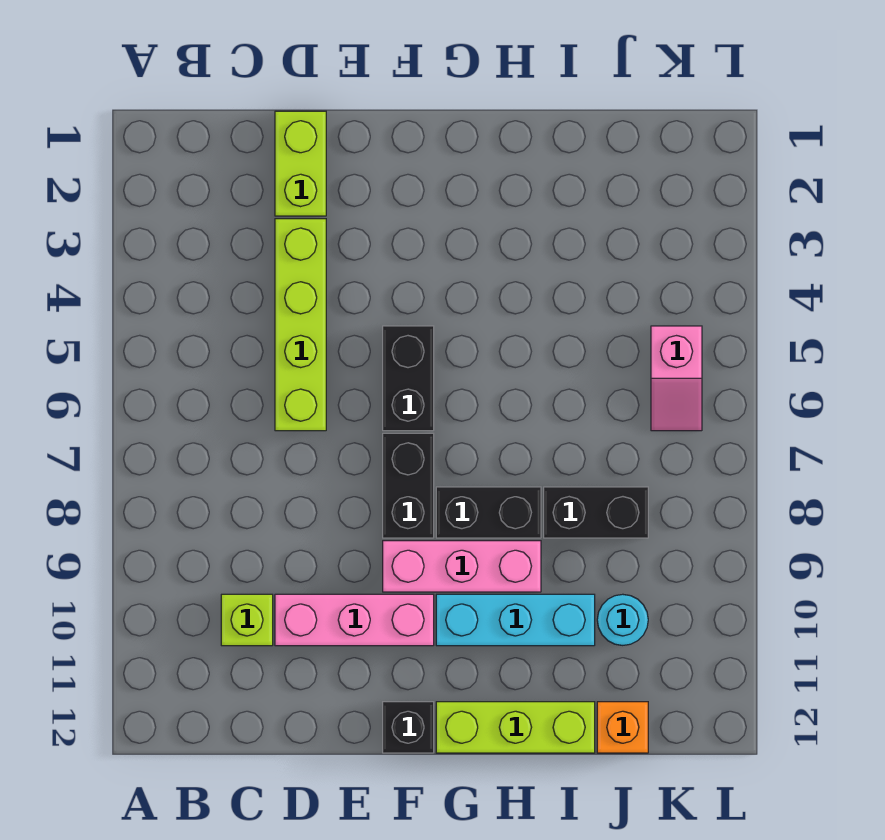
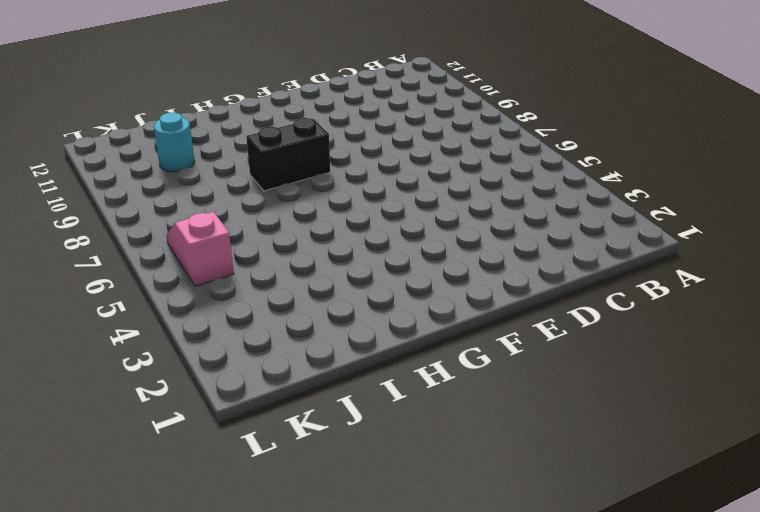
none -> lime 1x1 brick [221,594,273,646]
none -> lime 1x2 brick [275,111,326,216]
none -> lime 1x4 brick [275,219,326,431]

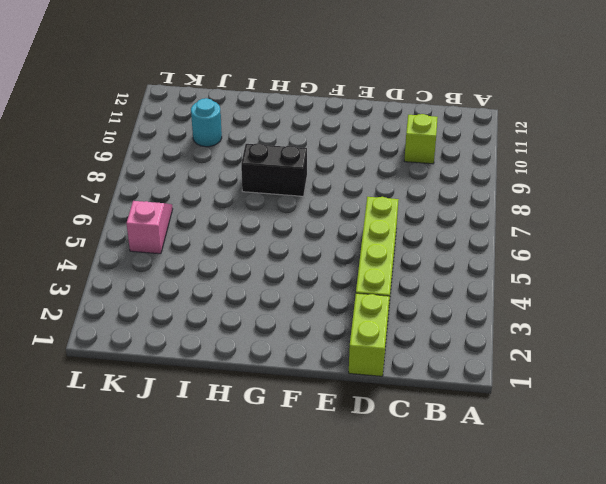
none -> pink 1x3 brick [275,594,434,646]
none -> black 1x2 brick [383,326,434,431]
none -> black 1x2 brick [383,433,434,538]

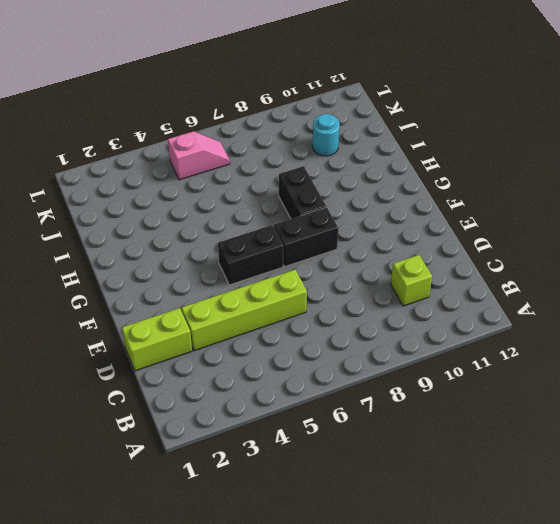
none -> pink 1x3 brick [275,594,434,646]
none -> pink 1x3 brick [383,541,541,592]
none -> black 1x1 brick [383,702,434,753]

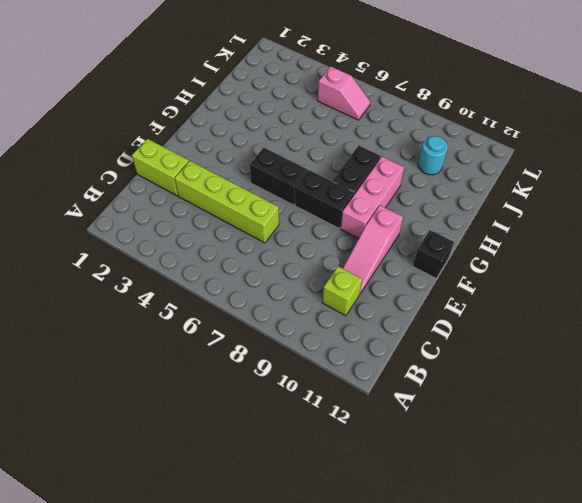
pink 1x3 slope [343,205,403,294] -> pink 1x3 brick [275,594,434,646]
none -> cyan 1x3 brick [436,594,595,646]
none -> lime 1x3 brick [436,702,595,753]
none -> black 1x2 brick [544,487,648,538]

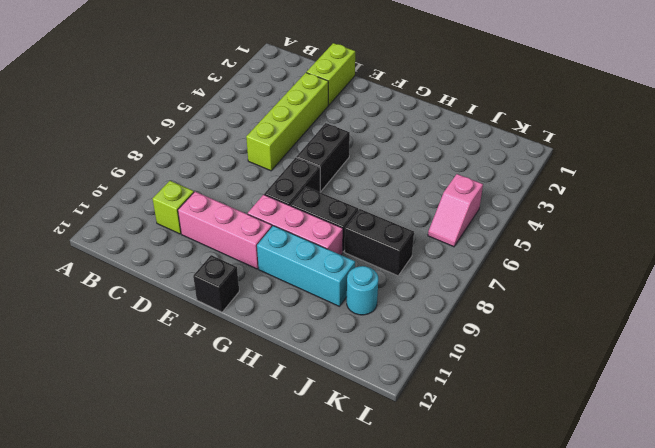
none -> lime 1x3 brick [436,702,595,753]
none -> orange 1x1 brick [597,702,648,753]

